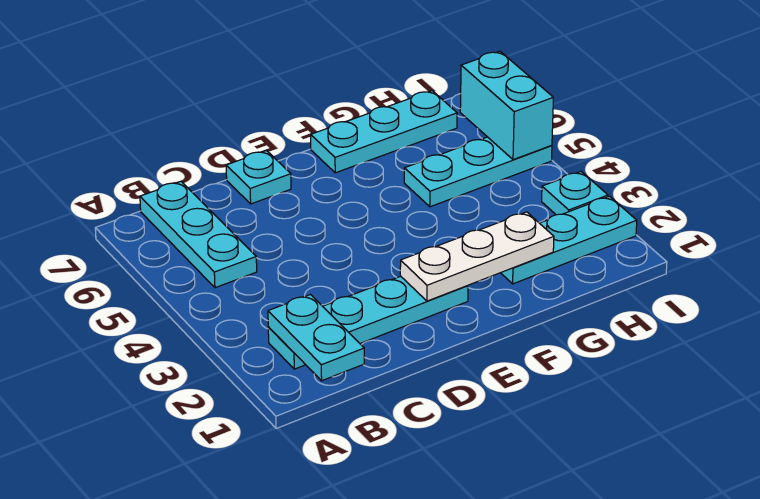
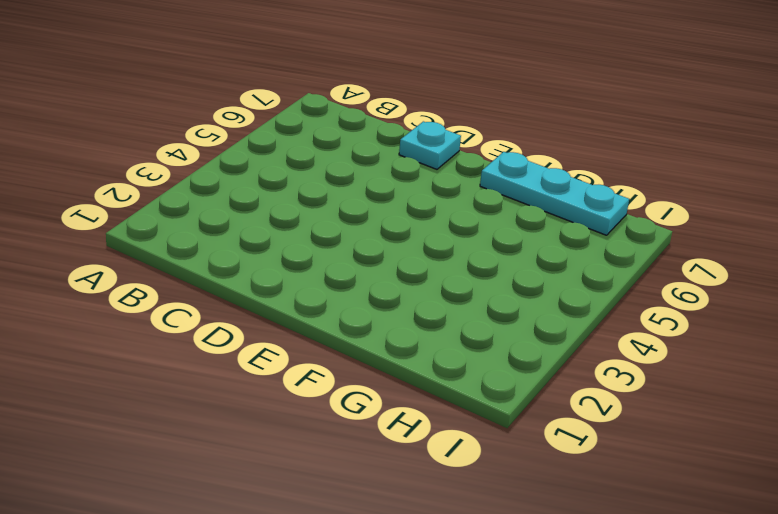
none -> cyan 1x4 plate [268,276,468,369]
none -> cyan 1x3 plate [140,182,257,288]

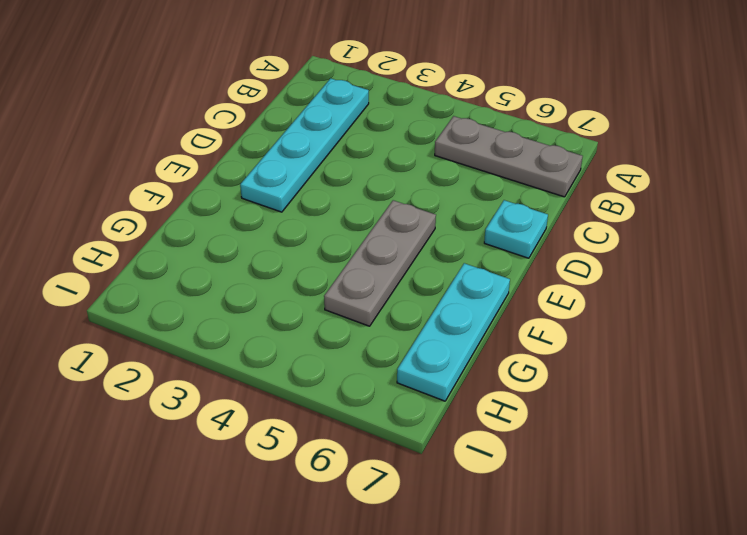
grey 1x3 plate [435,116,583,197] -> cyan 1x3 plate [140,182,257,288]
grey 1x3 plate [324,200,436,326] -> cyan 1x3 plate [404,137,552,207]
none -> cyan 1x3 plate [501,196,637,284]
none -> cyan 1x1 plate [542,172,608,215]

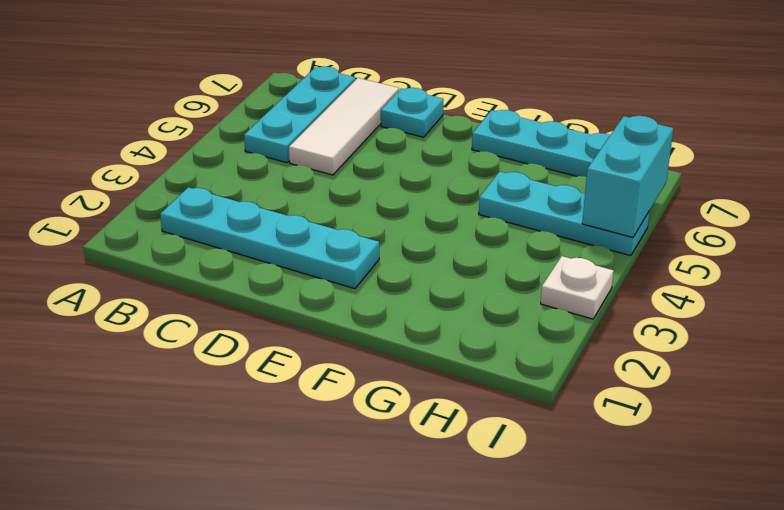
white 1x3 tile [289,78,399,175] -> none
white 1x1 plate [541,256,614,319] -> cyan 1x1 plate [542,172,608,215]
none -> cyan 1x3 plate [501,196,637,284]
none -> cyan 1x2 plate [268,295,364,381]

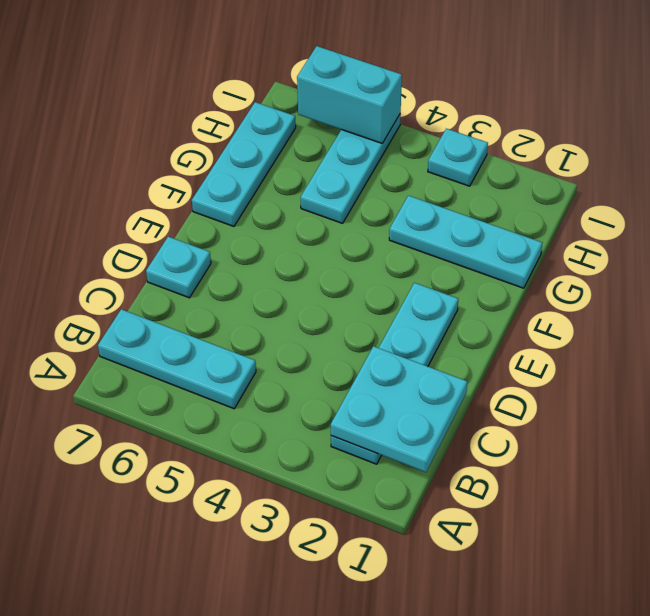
cyan 2x2 plate [331,346,467,472] -> cyan 1x2 plate [268,295,364,381]
cyan 1x3 plate [389,196,542,288] -> cyan 1x3 plate turned to [501,196,637,284]
none -> white 1x3 plate [400,212,554,301]

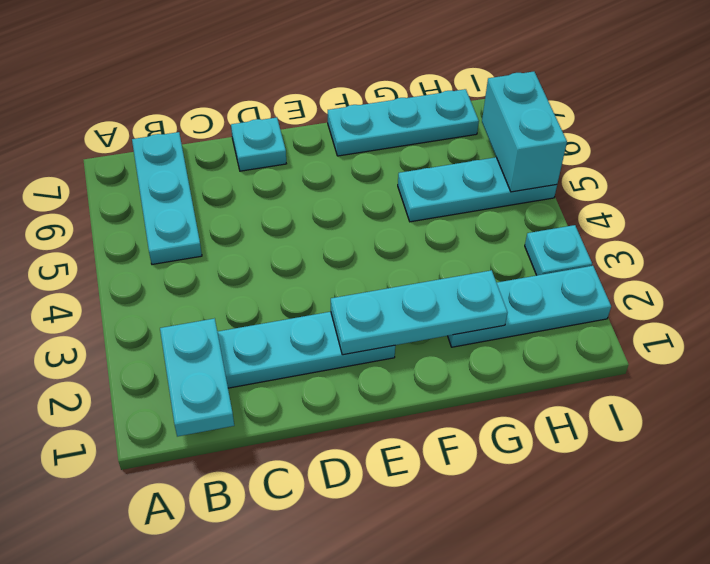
cyan 1x3 plate [331,270,508,355] -> white 1x3 plate [400,212,554,301]

